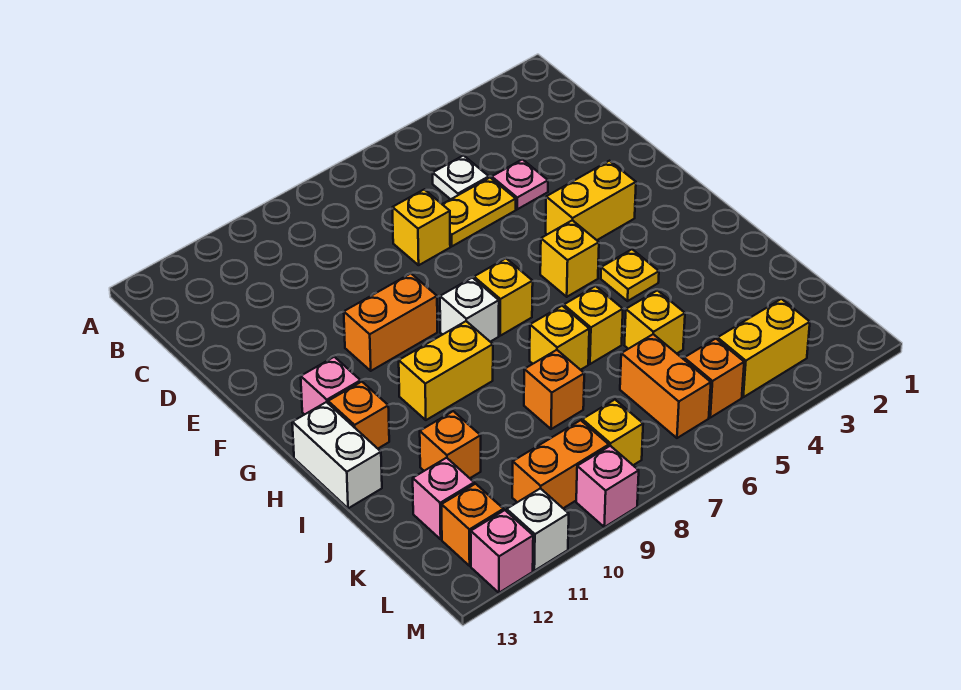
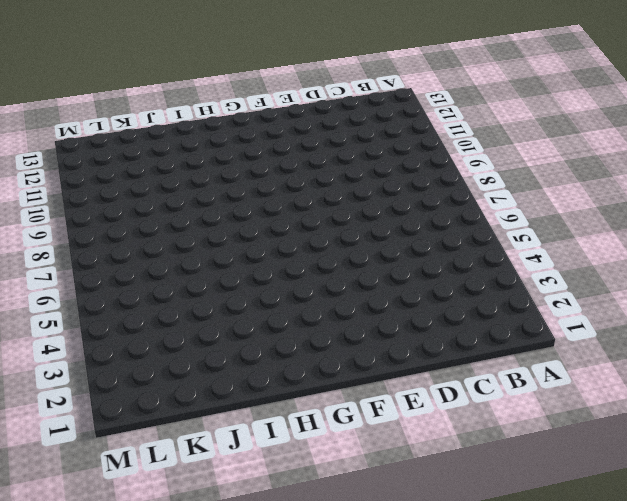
none -> white 1x1 plate [433,156,489,199]
none -> pink 1x1 plate [492,159,548,209]
none -> yellow 1x2 plate [442,178,516,246]

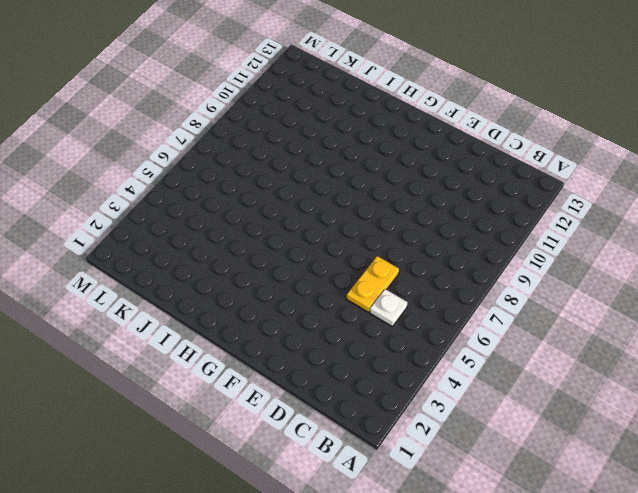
none -> pink 1x1 plate [492,159,548,209]
none -> yellow 1x1 brick [392,189,450,265]
none -> yellow 1x2 brick [546,161,636,240]

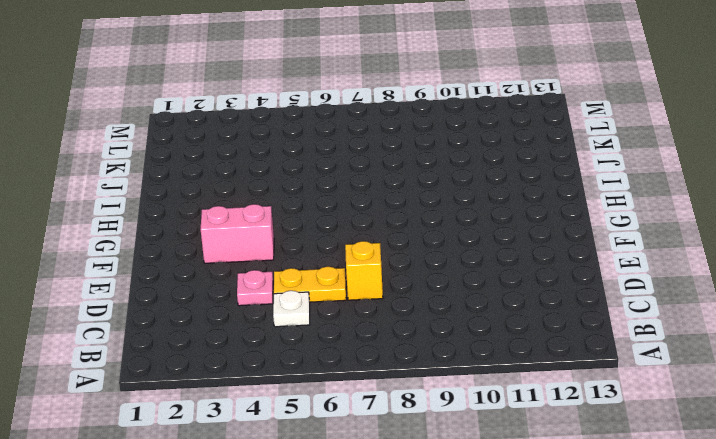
pink 1x2 brick [201,204,274,263] -> yellow 1x2 brick [546,161,636,240]
none -> orange 1x2 brick [344,273,437,371]
none -> yellow 1x1 brick [540,220,599,297]
none -> yellow 1x1 brick [474,258,533,336]

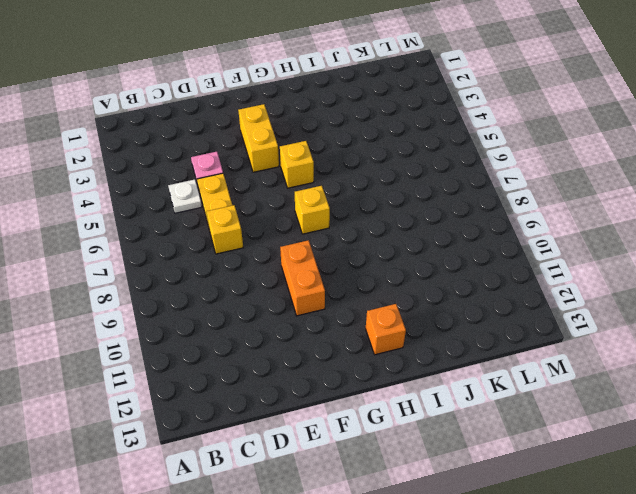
none -> white 1x1 brick [440,278,499,342]
none -> pink 1x1 brick [301,357,361,415]
none -> yellow 1x1 plate [601,249,659,301]

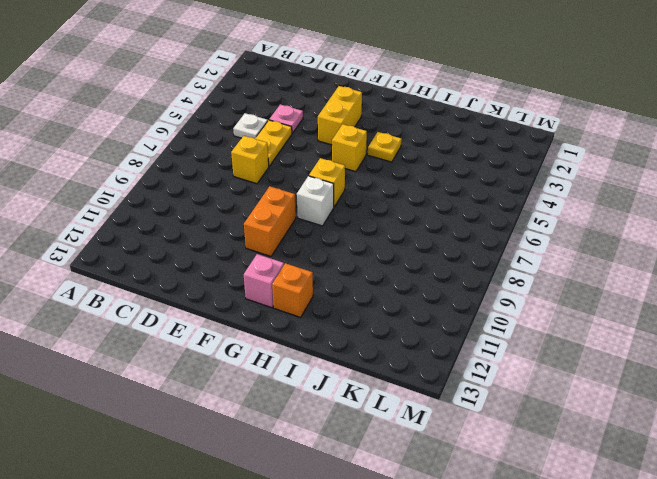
none -> yellow 1x2 brick [399,321,493,420]
none -> white 1x2 brick [292,402,382,508]
none -> yellow 1x1 brick [564,286,623,364]

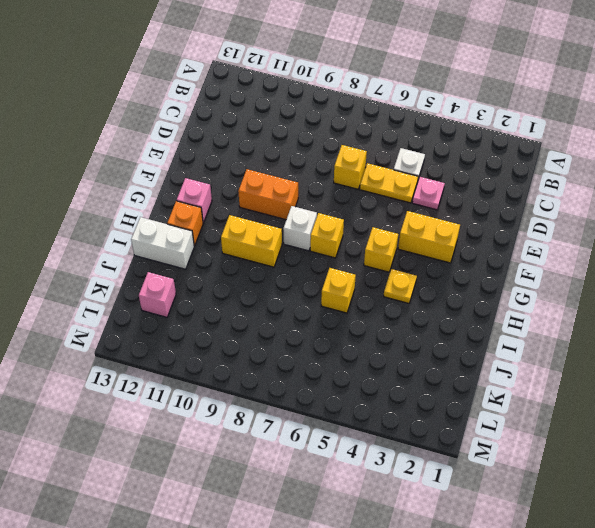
white 1x2 brick [131,217,194,269] -> white 1x2 brick turned to [292,402,382,508]
none -> yellow 1x1 brick [530,306,589,370]
none -> yellow 1x1 brick [625,290,685,353]
none -> orange 1x1 brick [524,350,584,429]

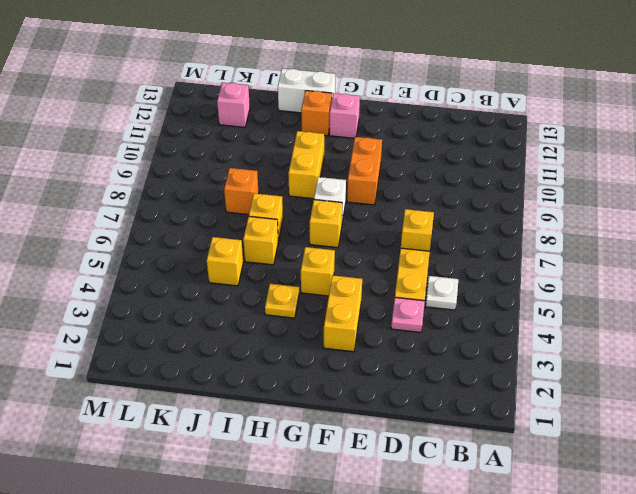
none -> orange 1x1 brick [420,411,481,478]
none -> orange 1x2 brick [620,334,711,438]
none -> yellow 1x2 brick [717,299,810,397]

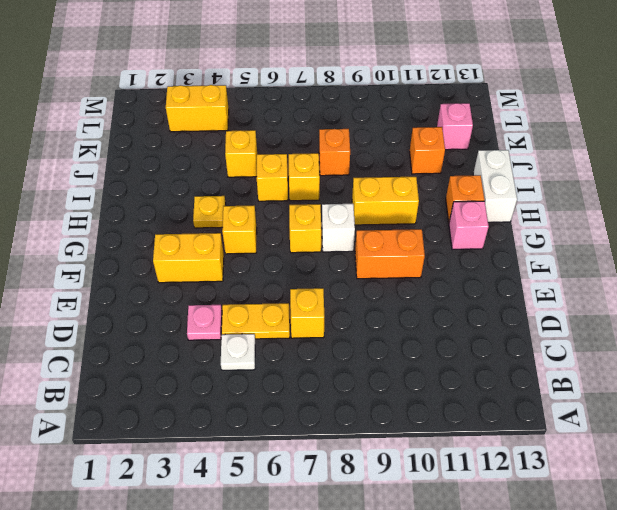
none -> orange 1x2 brick [620,334,711,438]
none -> orange 1x1 brick [684,339,744,418]
none -> yellow 1x1 brick [582,400,643,465]

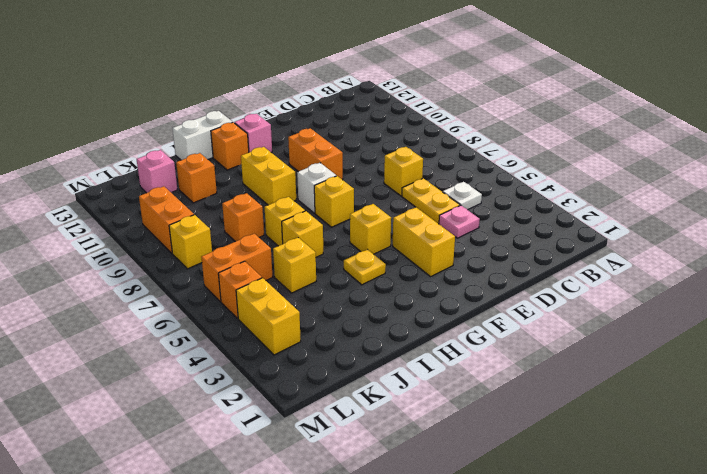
none -> orange 1x1 brick [442,484,504,566]
none -> pink 1x1 brick [576,446,639,527]
none -> white 1x1 brick [507,488,569,571]

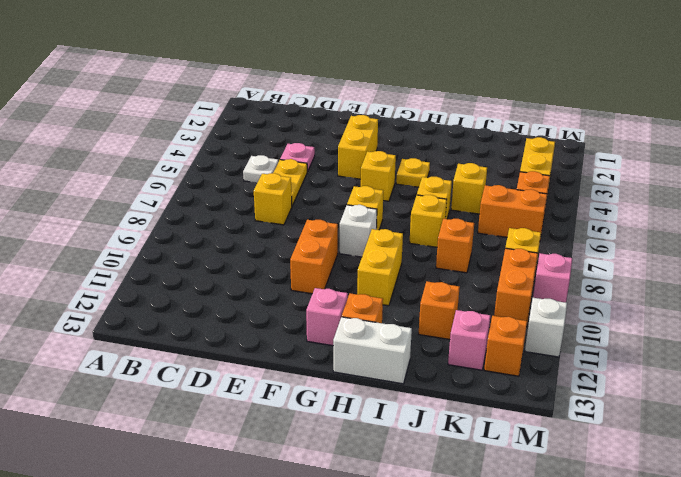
none -> pink 1x1 brick [471,510,533,593]

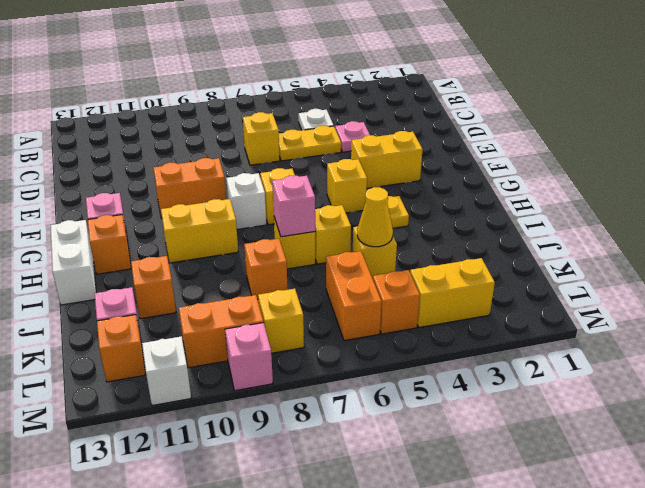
pink 1x1 brick [272,176,315,237] -> pink 1x1 brick moved to [471,510,533,593]
yellow 1x1 cone [357,187,393,247] -> none

